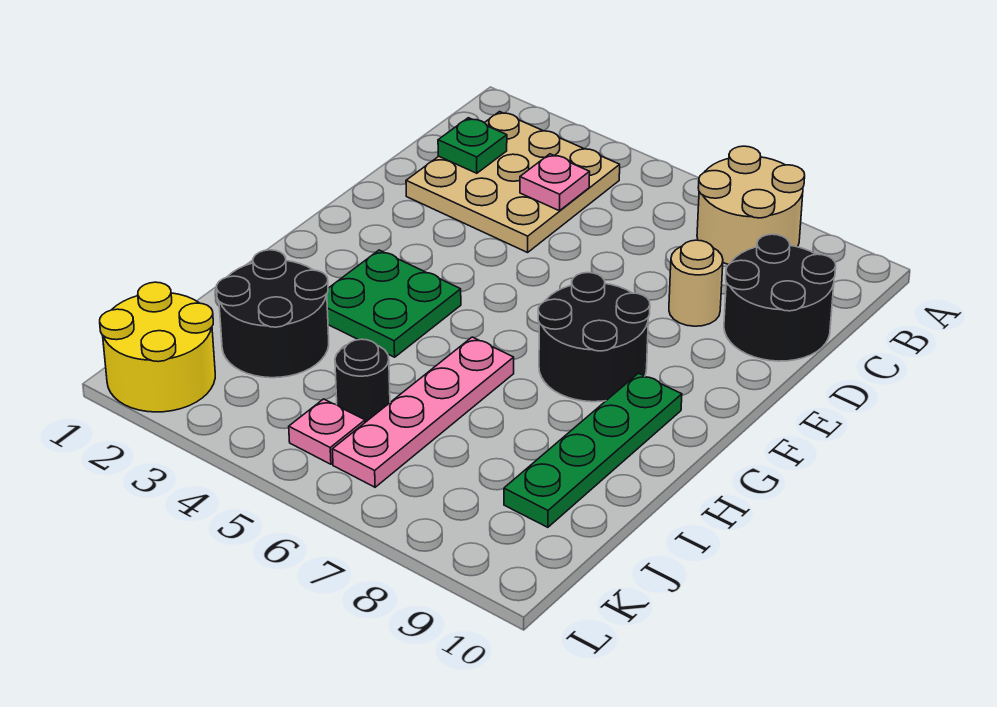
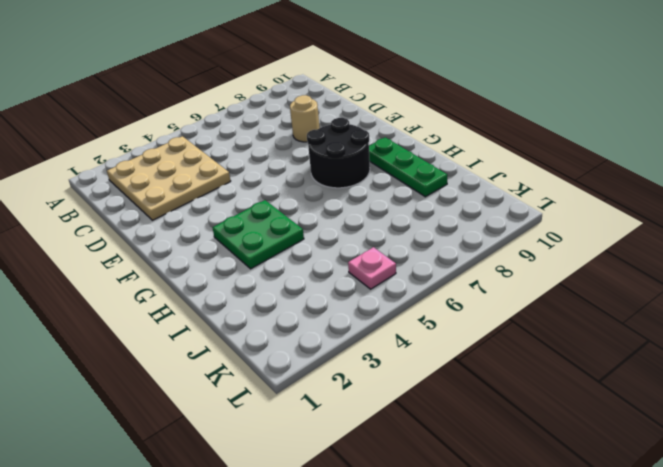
green 1x3 plate [369,137,447,197] -> green 1x4 plate [504,373,682,527]
none -> tan 2x2 round brick [697,146,805,264]
none -> black 2x2 round brick [724,234,836,361]
none -> pink 1x4 plate [332,337,514,487]

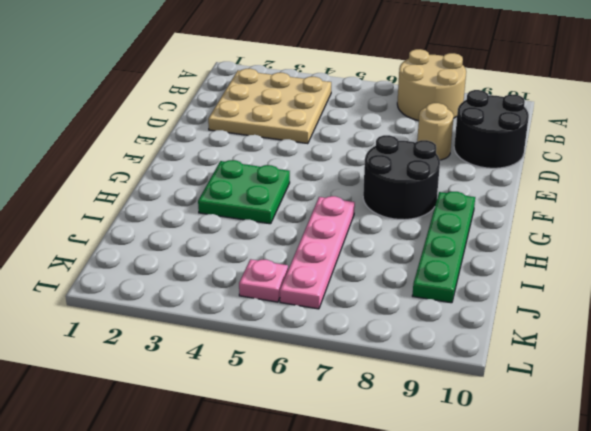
none -> black 2x2 round brick [217,250,329,378]
none -> black 1x1 round brick [335,339,390,422]
none -> yellow 2x2 round brick [100,282,215,412]

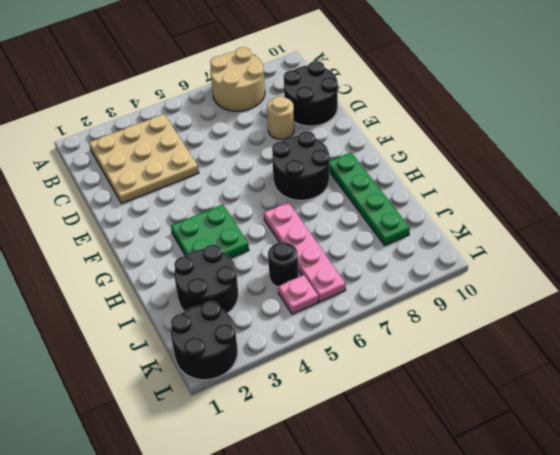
black 2x2 round brick [171,301,238,380] -> yellow 2x2 round brick [100,282,215,412]
none -> green 1x1 plate [438,118,507,173]
none -> pink 1x1 plate [520,154,590,211]

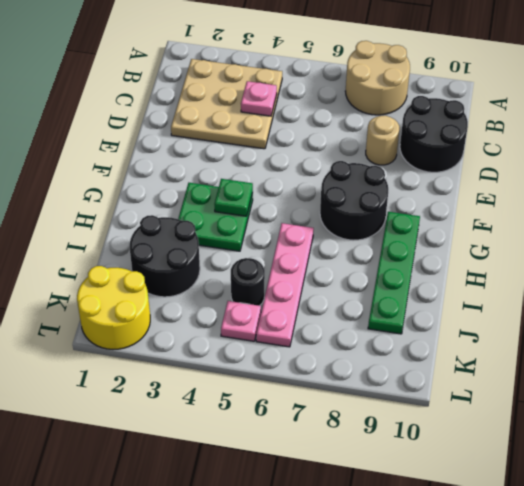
green 1x1 plate [214,179,253,216] -> green 1x1 plate moved to [438,118,507,173]

